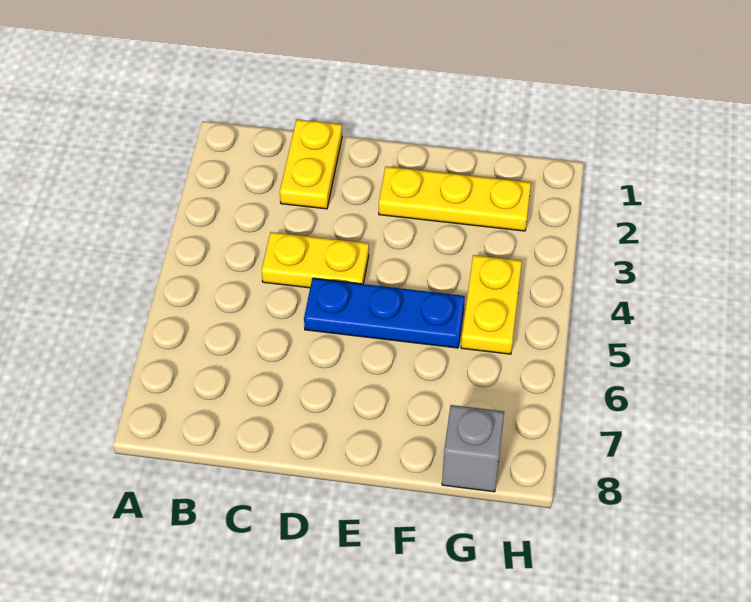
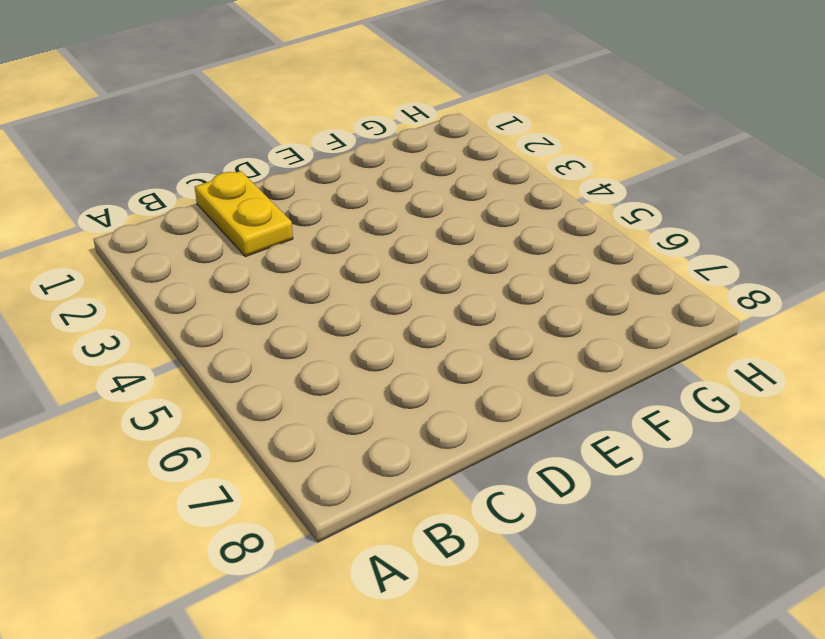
none -> yellow 1x2 plate [262,232,369,288]
none -> blue 1x3 plate [304,278,465,348]

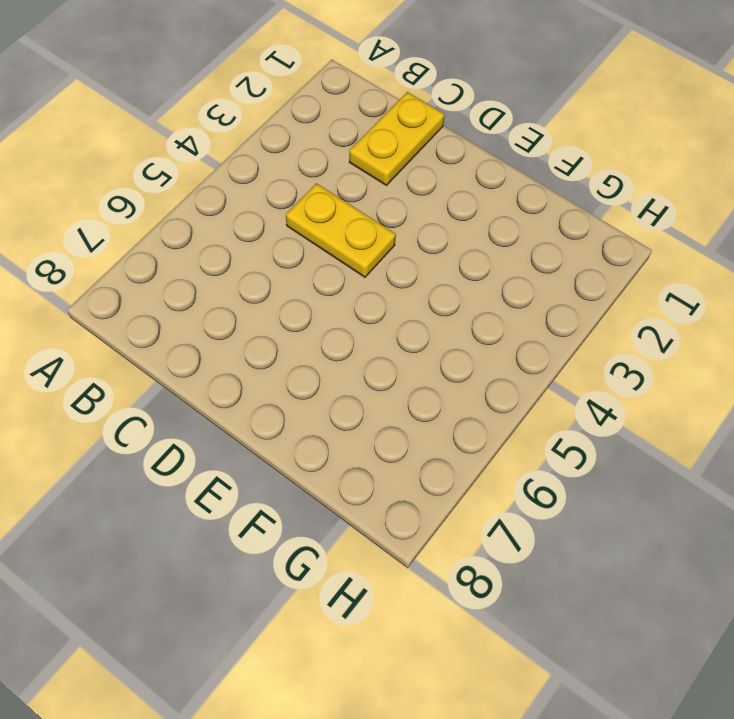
none -> blue 1x3 plate [304,278,465,348]
none -> yellow 1x3 plate [379,166,531,231]

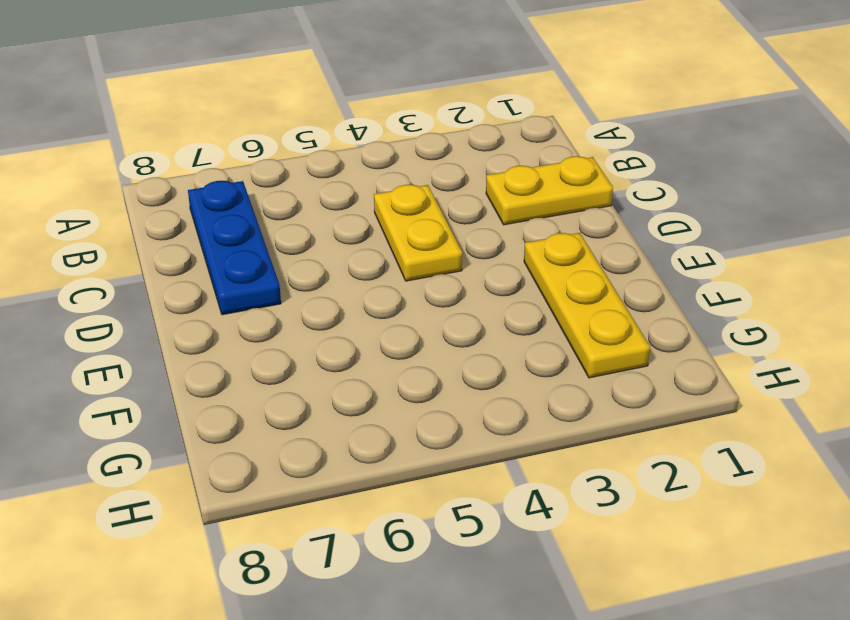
blue 1x3 plate [188,181,281,315] -> blue 1x3 plate moved to [304,278,465,348]
none -> yellow 1x2 plate [461,255,522,354]
none -> grey 1x1 brick [442,405,504,492]

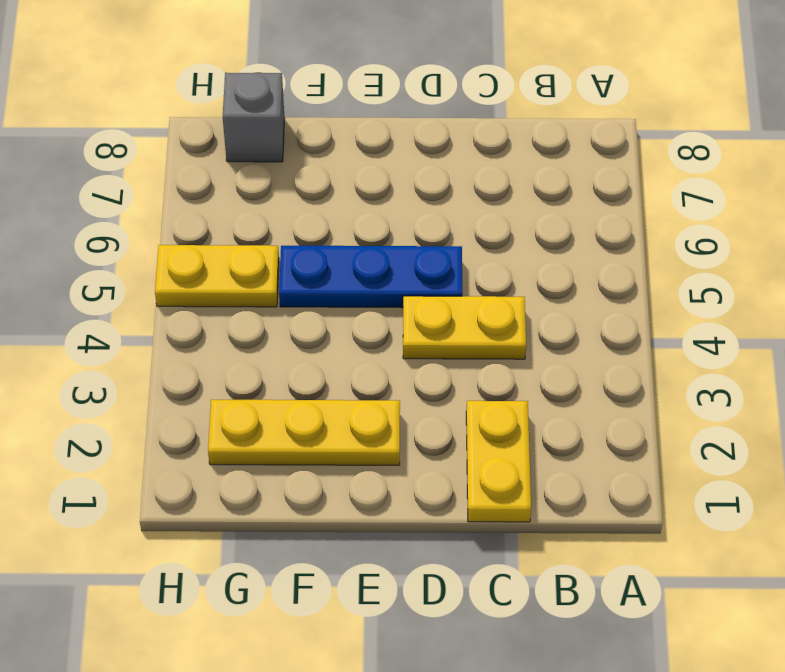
yellow 1x2 plate [155,245,279,307] -> yellow 1x2 plate turned to [461,255,522,354]

